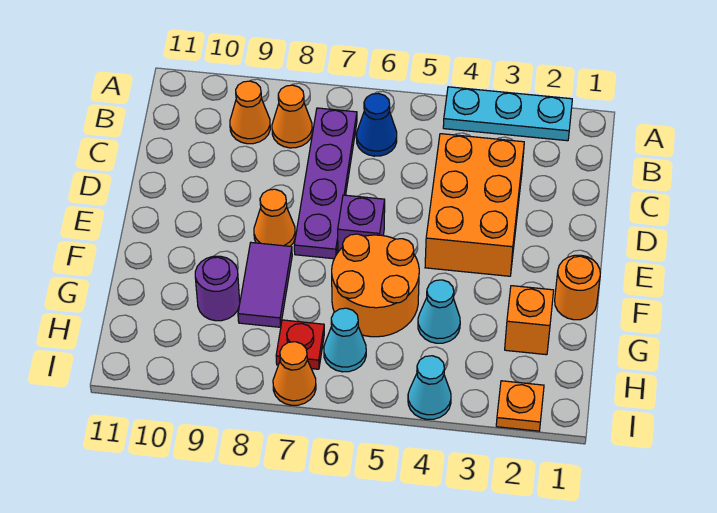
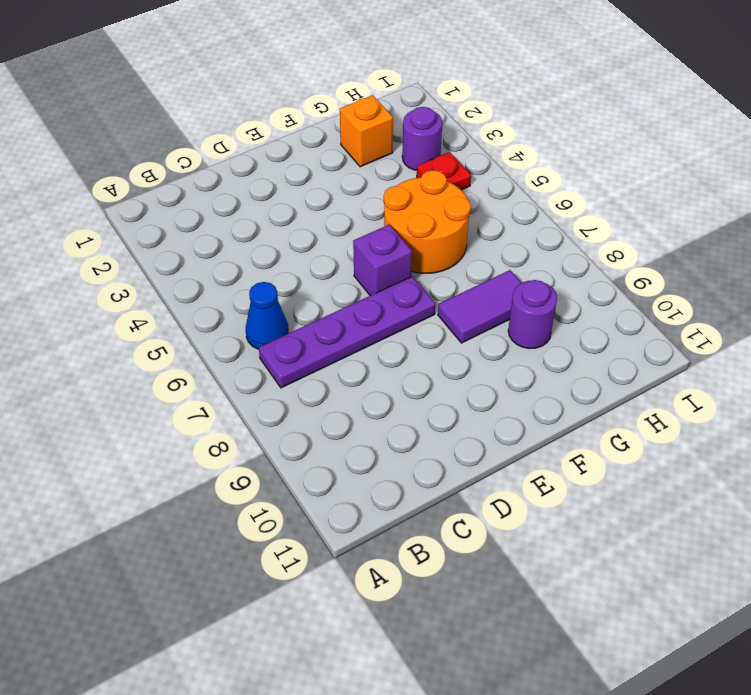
purple 1x1 round brick [402,107,442,170] -> none
red 1x1 plate [417,152,471,190] -> red 1x1 plate moved to [276,320,324,369]
none -> cyan 1x3 plate [443,87,572,141]
none -> orange 1x1 cone [272,85,312,148]
none -> orange 1x1 cone [230,81,270,144]

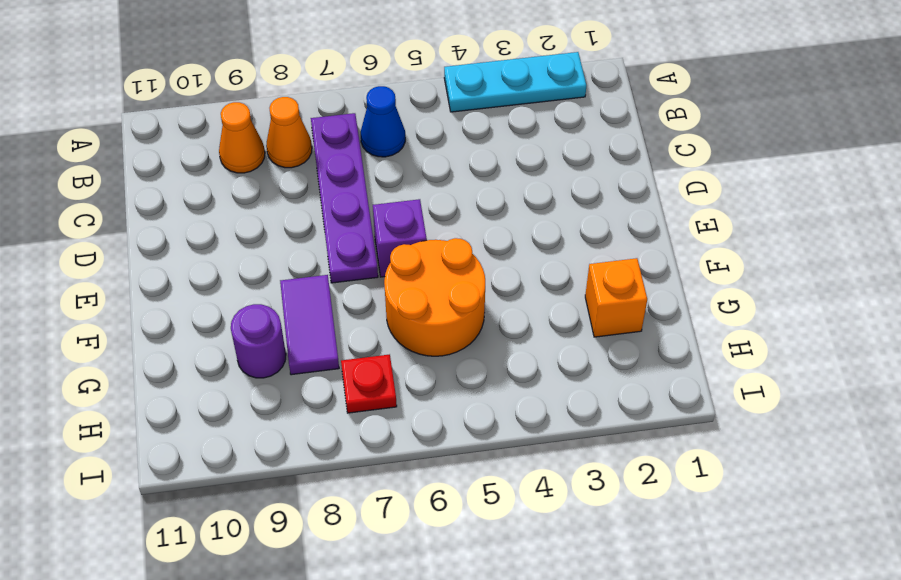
none -> orange 2x3 brick [425,134,524,276]
none -> orange 1x1 cone [254,189,295,246]
none -> orange 1x1 round brick [555,255,600,320]

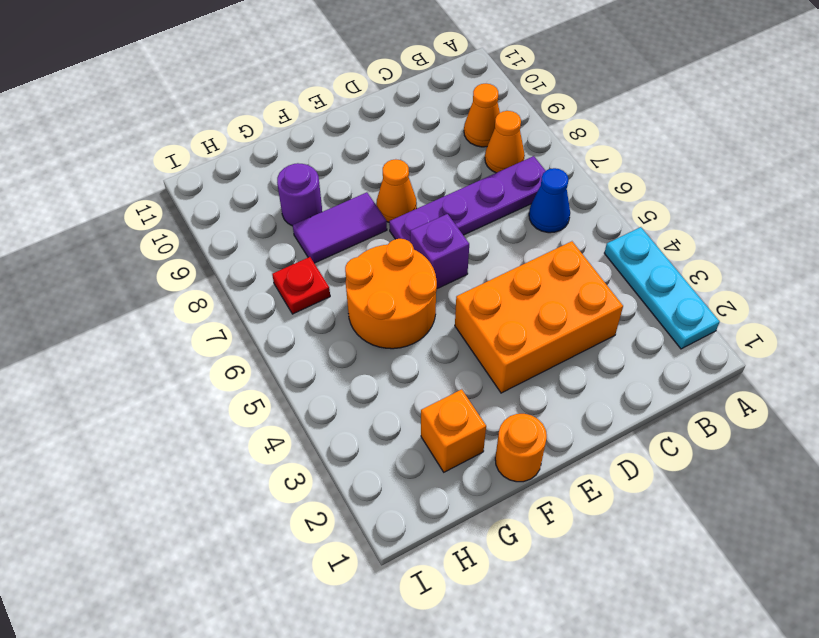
none -> cyan 1x1 cone [418,280,460,343]
none -> cyan 1x1 cone [324,308,366,372]
none -> orange 1x1 plate [496,381,544,431]

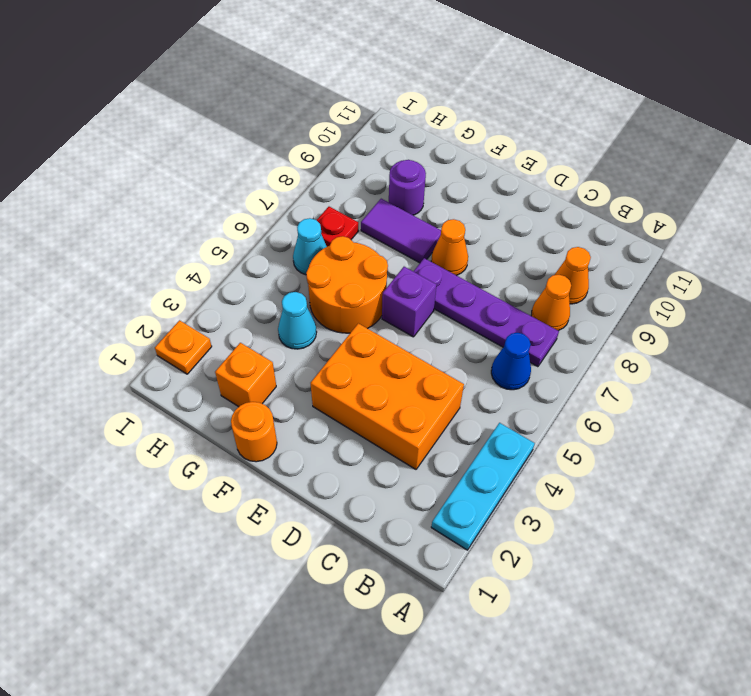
none -> cyan 1x1 cone [408,356,451,419]
none -> orange 1x1 cone [273,342,316,405]

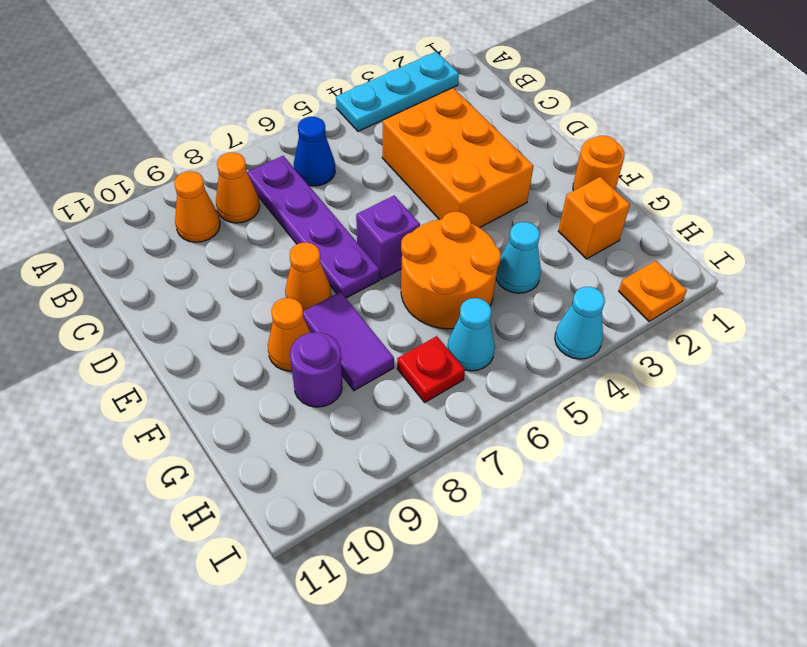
orange 1x1 cone [268,298,311,371] -> orange 1x1 cone moved to [273,342,316,405]

